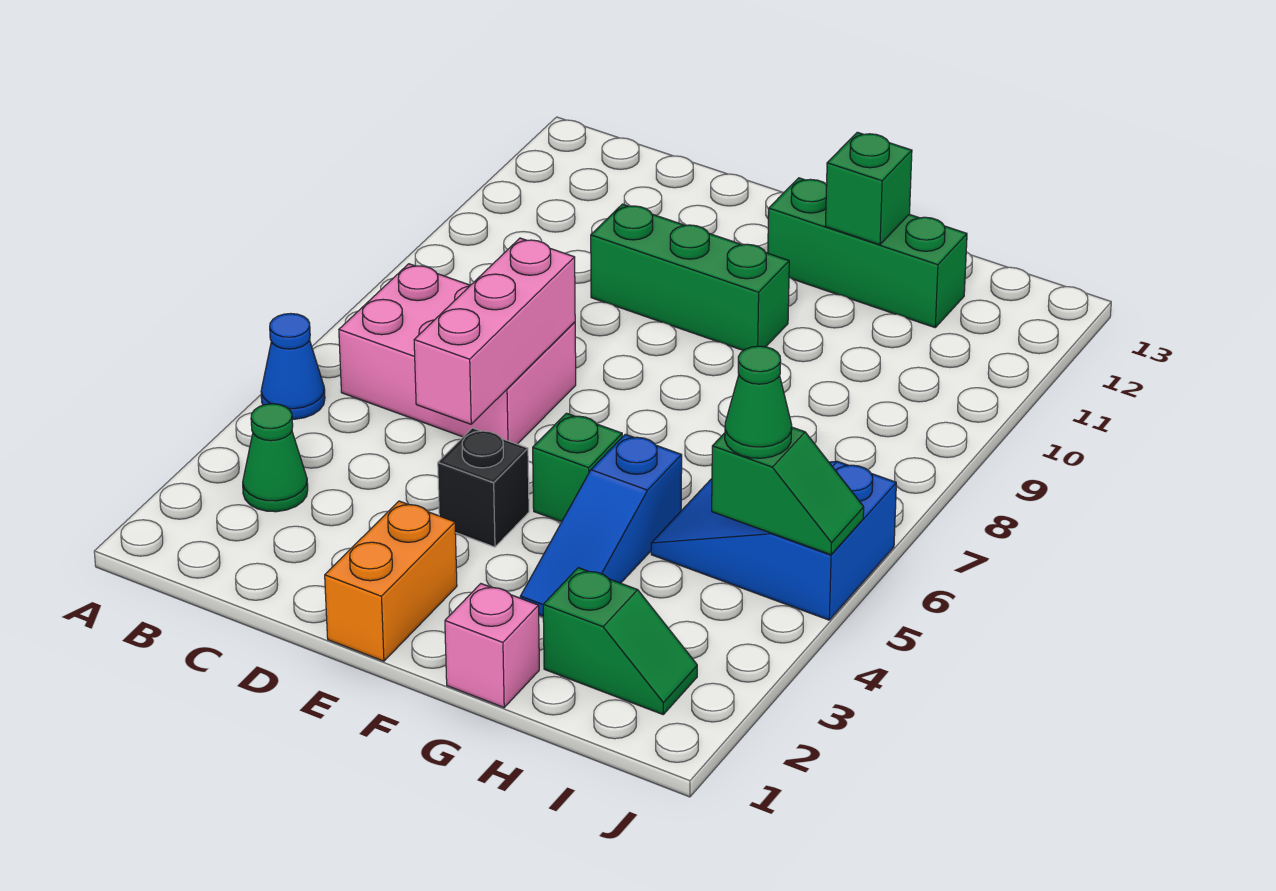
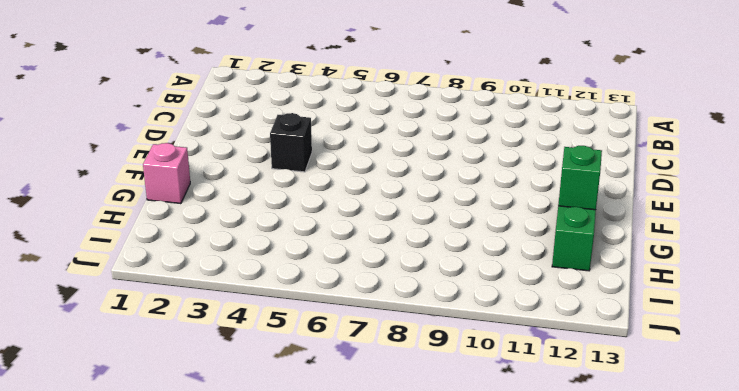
none -> blue 1x1 cone [261,314,325,419]
none -> green 1x1 cone [243,404,308,512]
none -> pink 2x3 brick [339,264,576,444]

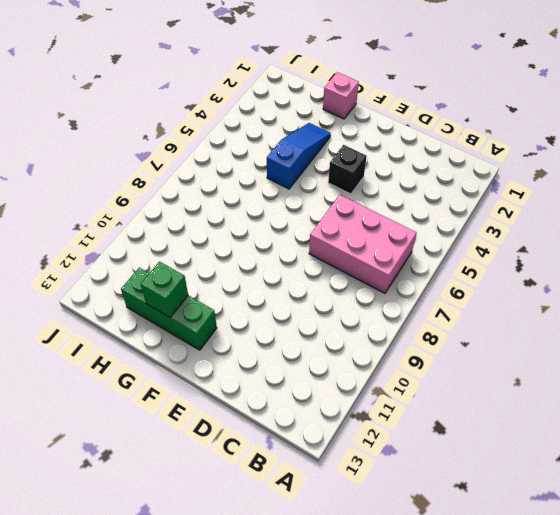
none -> blue 1x1 cone [261,314,325,419]
none -> green 1x1 cone [243,404,308,512]
none -> green 1x3 brick [591,204,789,351]

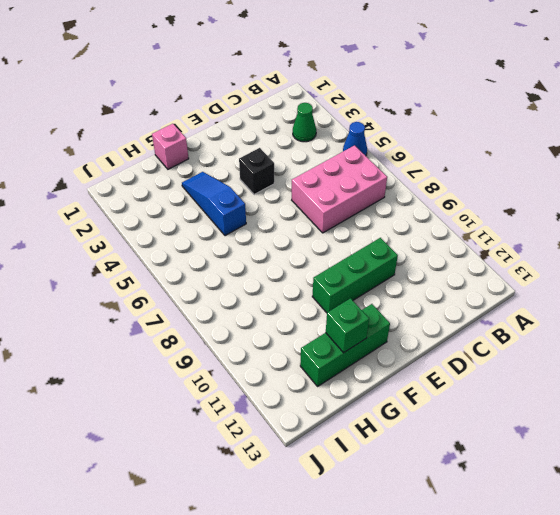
none -> orange 1x2 brick [325,501,457,661]
none -> green 1x1 brick [533,413,622,522]
none -> green 1x2 slope [543,568,697,714]

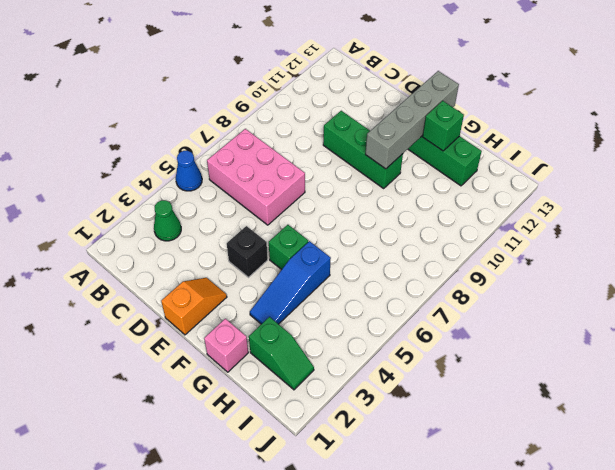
orange 1x2 slope [161,278,227,335] -> orange 1x2 brick [325,501,457,661]
grey 1x4 brick [365,71,459,169] -> none
none -> blue 2x3 slope [651,461,896,620]
none -> pink 1x3 brick [414,238,575,424]
none -> green 1x2 slope [712,427,864,555]

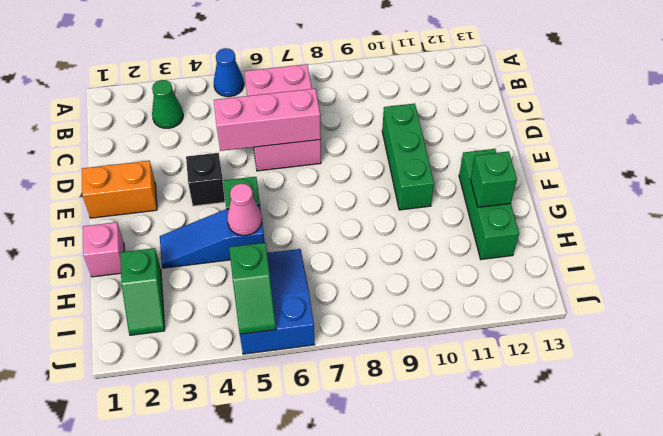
pink 1x1 cone [227,184,262,235] -> none
none -> green 1x1 cone [725,346,792,458]

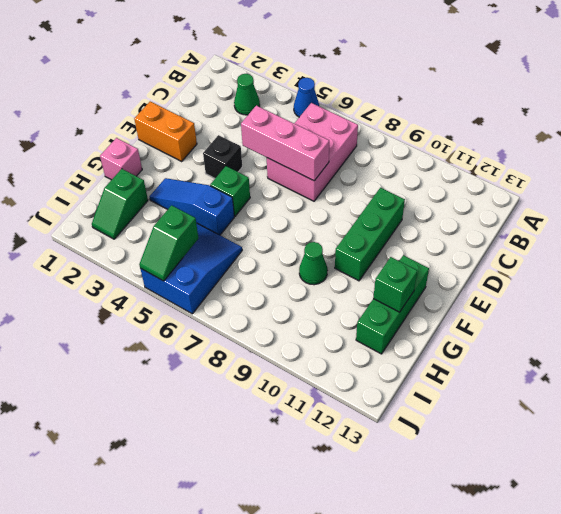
green 1x1 cone [299,242,328,285] -> green 1x1 cone moved to [725,346,792,458]

